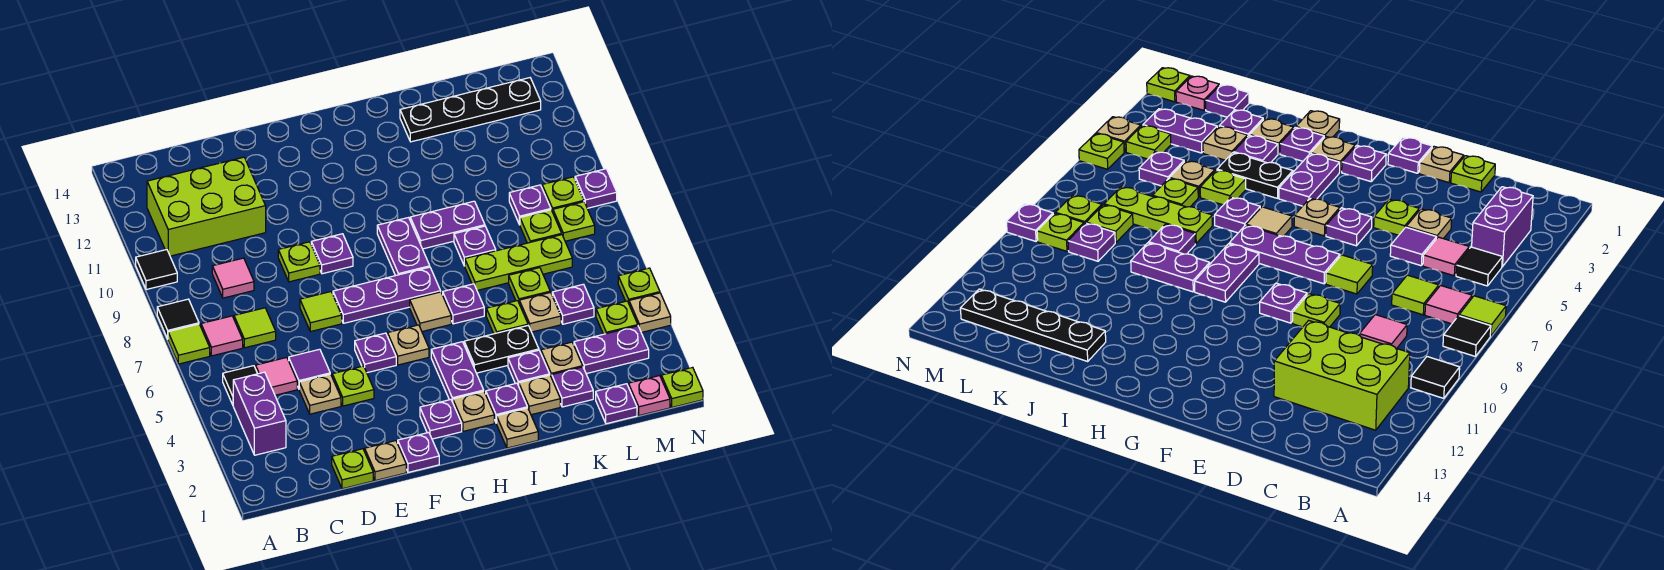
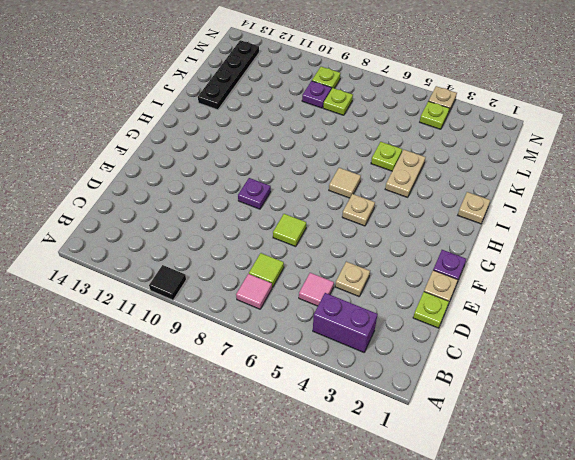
tan 1x2 plate [385,150,426,197] -> black 1x2 plate [464,326,539,373]
none -> lime 1x1 tile [168,324,210,364]
none -> black 1x1 tile [157,299,199,339]
none -> black 1x1 tile [223,366,257,405]
none -> lime 2x3 brick [147,157,266,256]

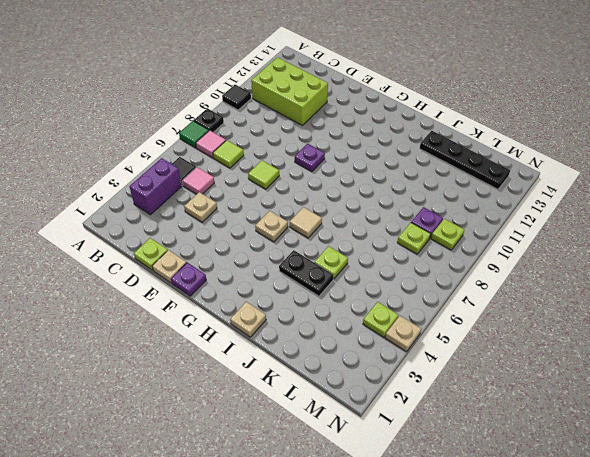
green 1x1 tile [179,121,209,148] -> lime 1x1 tile [168,324,210,364]
black 1x1 plate [194,108,224,132] -> black 1x1 tile [157,299,199,339]
none -> pink 1x1 tile [212,258,254,298]
none -> purple 1x1 tile [289,349,330,389]
none -> lime 1x1 plate [332,366,374,406]
none -> lime 1x1 plate [278,242,320,282]

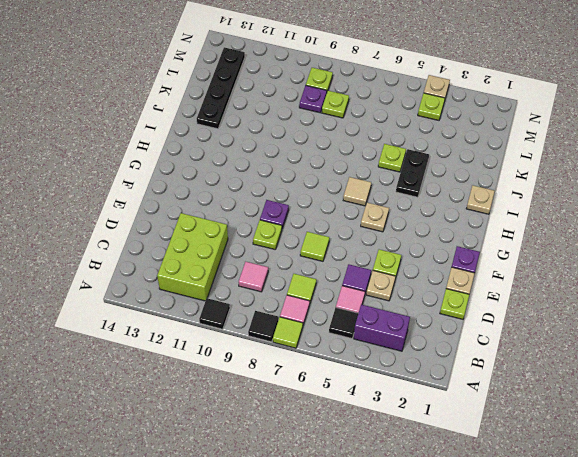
none -> purple 1x1 plate [355,333,396,373]
none -> purple 1x3 plate [333,267,441,323]
none -> purple 1x1 plate [420,400,462,439]
none -> tan 1x1 plate [453,391,494,431]

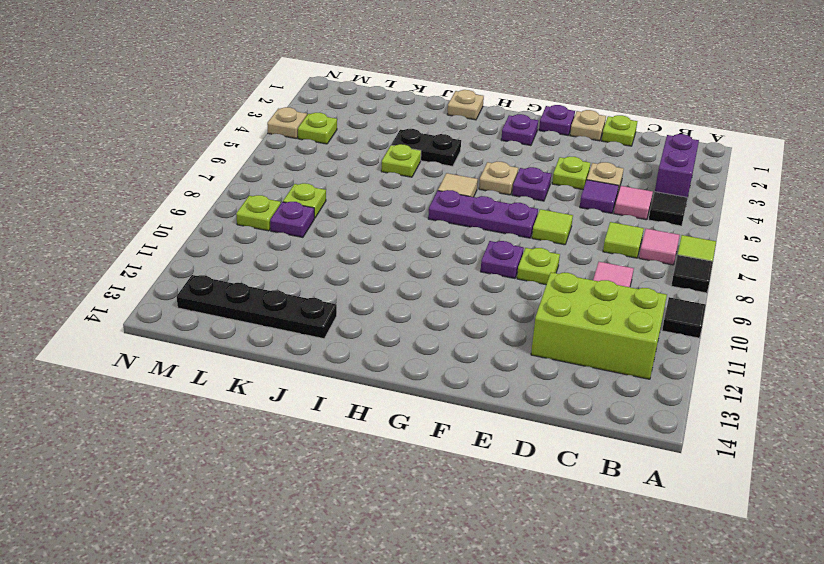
none -> tan 1x1 plate [453,391,494,431]
none -> purple 1x2 plate [431,342,484,402]
none -> purple 1x2 plate [377,218,430,276]
none -> purple 1x1 plate [486,383,527,423]

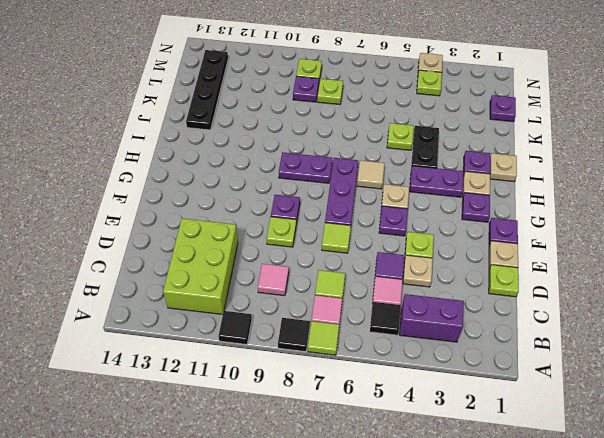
none -> purple 1x1 plate [443,284,484,324]
none -> purple 1x2 plate [410,201,485,249]
none -> tan 1x1 plate [519,375,560,415]
none -> purple 1x1 plate [508,350,550,386]

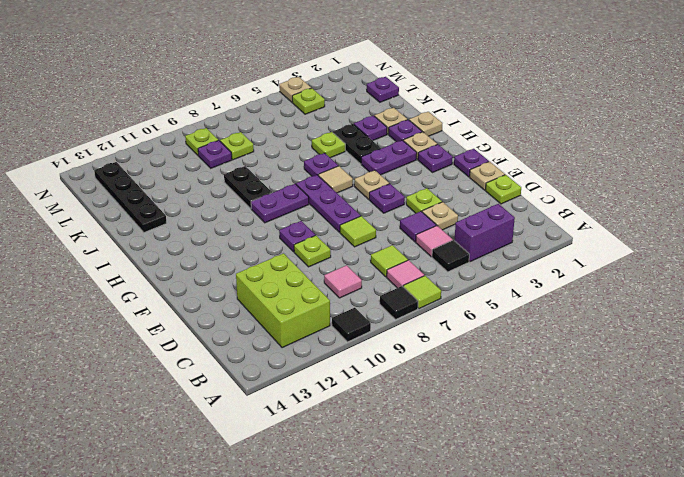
black 1x2 plate [224,166,272,209] -> purple 1x2 plate [410,201,485,249]
none -> lime 1x3 plate [465,235,572,290]
none -> purple 1x1 plate [454,226,496,266]
none -> purple 1x1 plate [552,367,593,407]
none -> tan 1x1 plate [541,342,583,378]

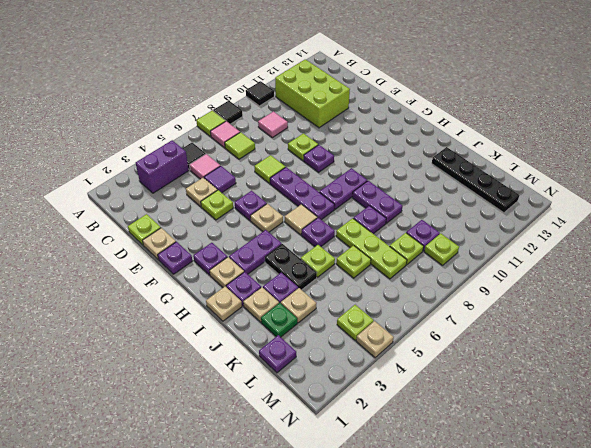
green 1x1 plate [261,303,297,337] -> purple 1x1 plate [552,367,593,407]
none -> tan 1x1 plate [519,292,561,332]
none -> purple 1x2 plate [574,326,649,374]
none -> purple 1x1 plate [552,284,594,324]
none -> pink 1x1 plate [628,376,670,416]

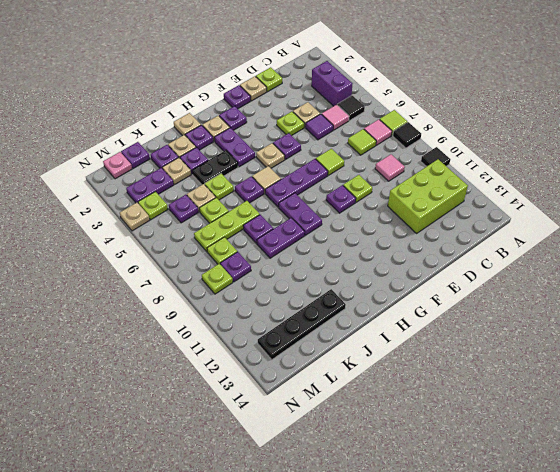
none -> lime 1x1 plate [553,202,595,241]
none -> lime 1x1 plate [661,367,703,407]
none -> lime 1x1 plate [618,268,660,303]
none -> purple 1x1 plate [575,169,617,208]

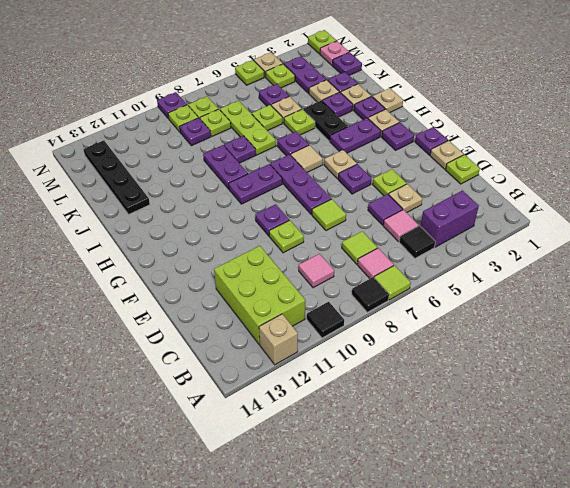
tan 1x1 brick [259,314,298,365] -> none

